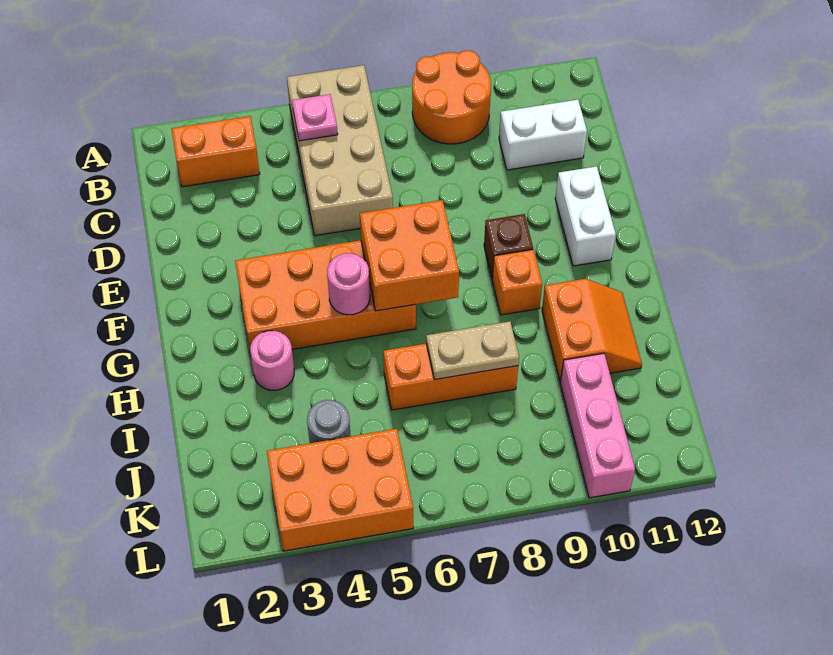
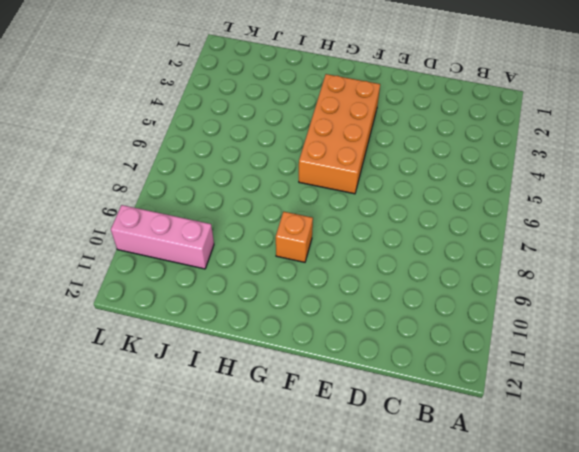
none -> tan 2x4 brick [287,65,393,236]
none -> orange 2x2 round brick [412,50,491,144]
none -> orange 1x2 brick [172,116,260,187]

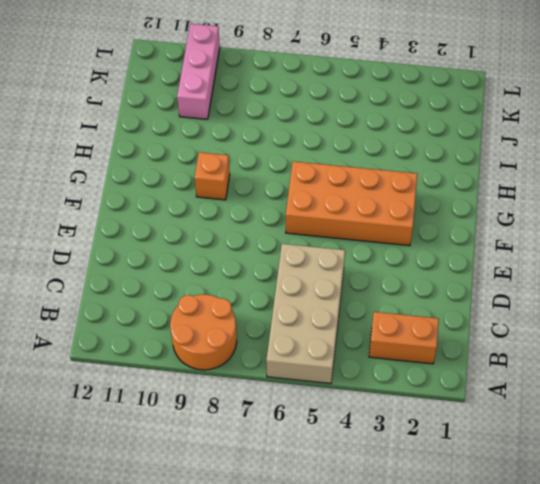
none -> white 1x2 brick [499,100,587,170]
none -> white 1x2 brick [555,166,616,266]
none -> brown 1x1 brick [484,214,533,278]

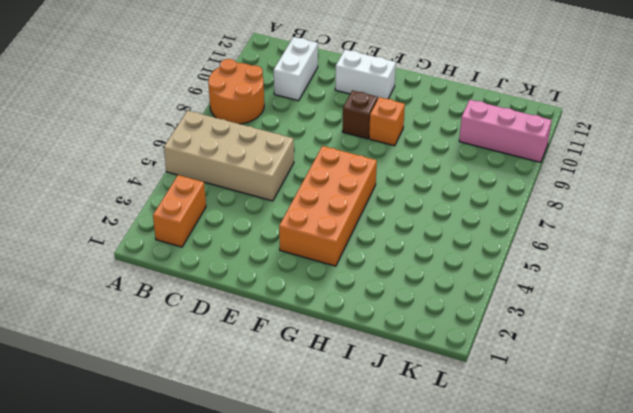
none -> pink 1x1 round brick [250,331,294,390]
none -> orange 2x2 slope [542,279,642,382]
none -> orange 1x3 brick [383,344,518,410]

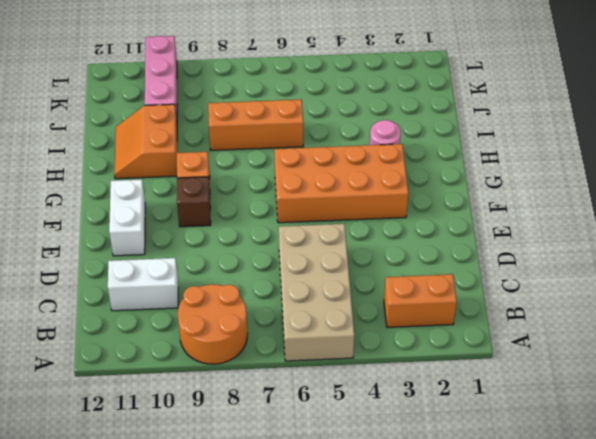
none -> grey 1x1 round brick [307,400,351,443]
none -> orange 2x3 brick [267,429,413,551]
none -> pink 1x1 plate [292,94,338,141]

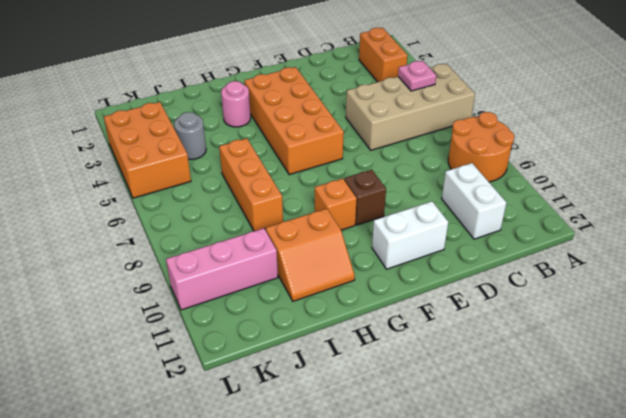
none -> orange 2x2 brick [360,200,459,311]
none -> pink 1x1 round brick [327,253,370,315]
none -> tan 1x2 plate [426,321,519,380]

